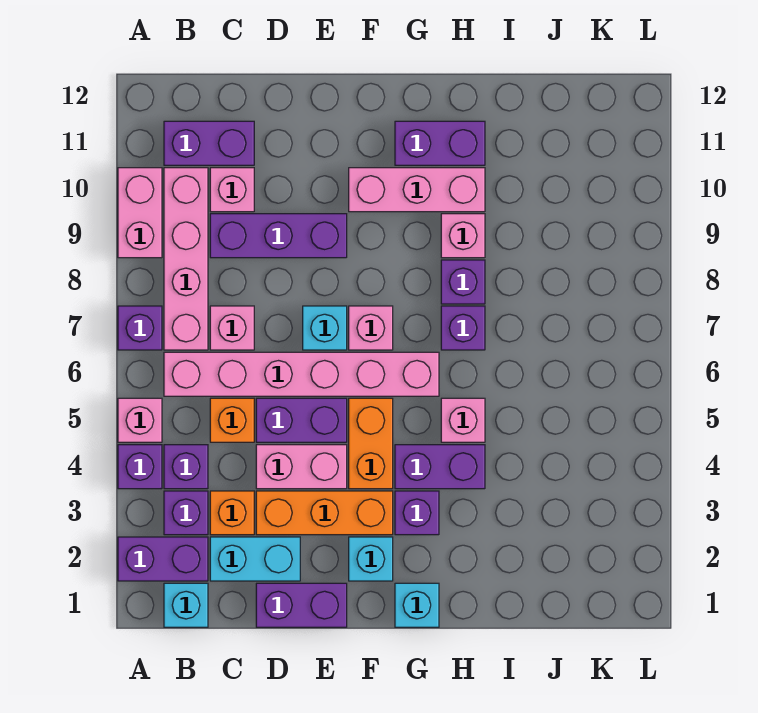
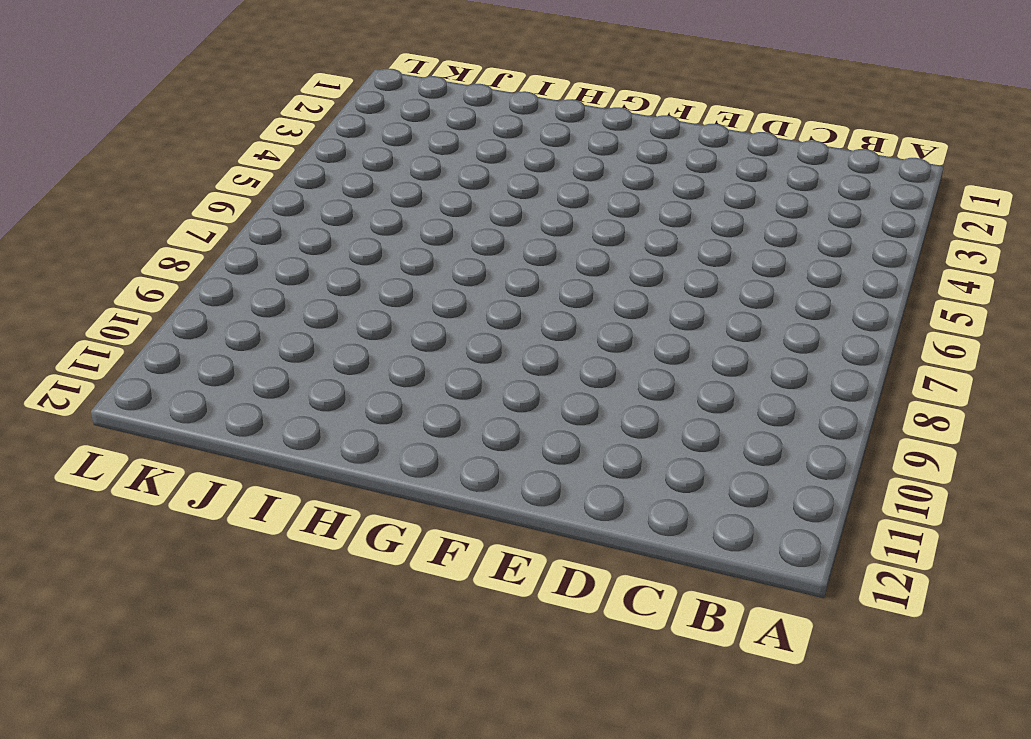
none -> purple 1x2 brick [118,537,208,581]
none -> purple 1x1 brick [118,445,162,489]
none -> pink 1x1 brick [118,398,162,442]
none -> purple 1x1 brick [118,306,162,350]

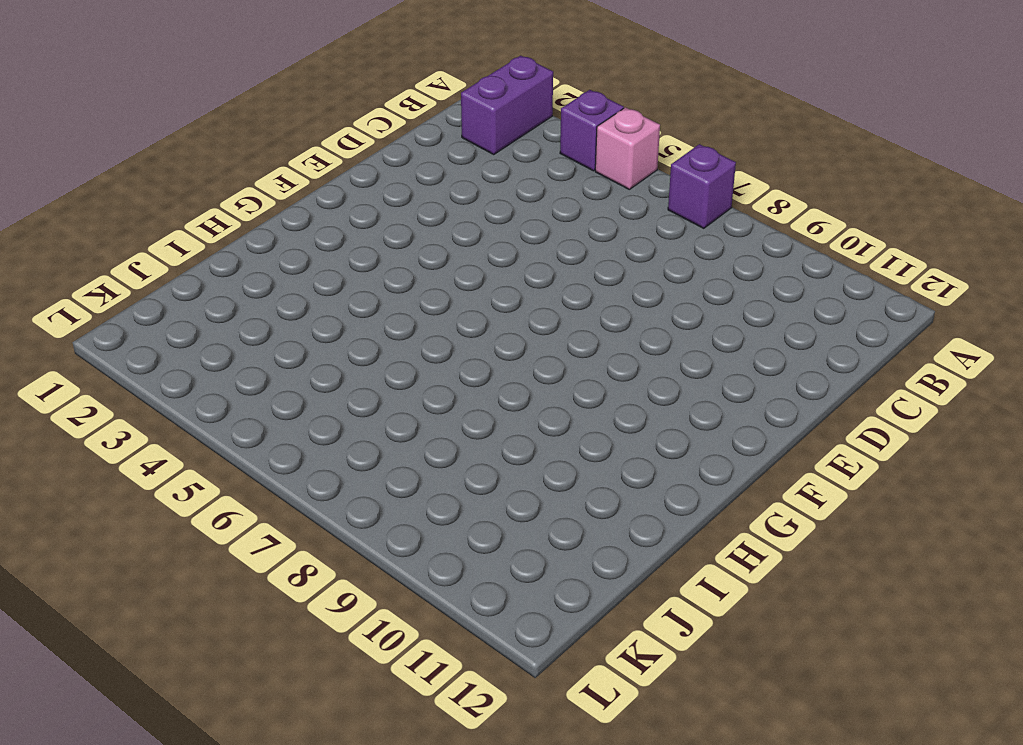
none -> pink 1x2 brick [118,168,162,258]
none -> cyan 1x1 brick [164,583,208,627]
none -> purple 1x1 brick [164,491,208,535]
none -> purple 1x1 brick [164,445,208,489]

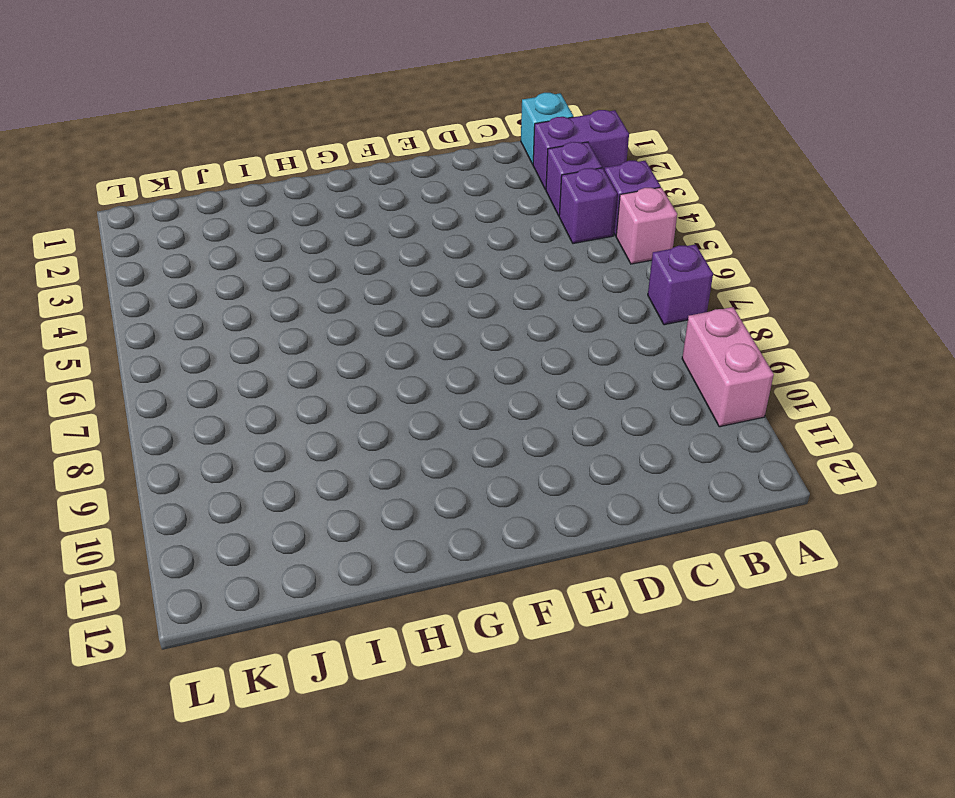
none -> pink 1x6 brick [164,352,439,396]
none -> pink 1x4 brick [164,168,208,350]
none -> purple 1x2 brick [164,121,254,165]
none -> cyan 1x2 brick [210,537,300,581]

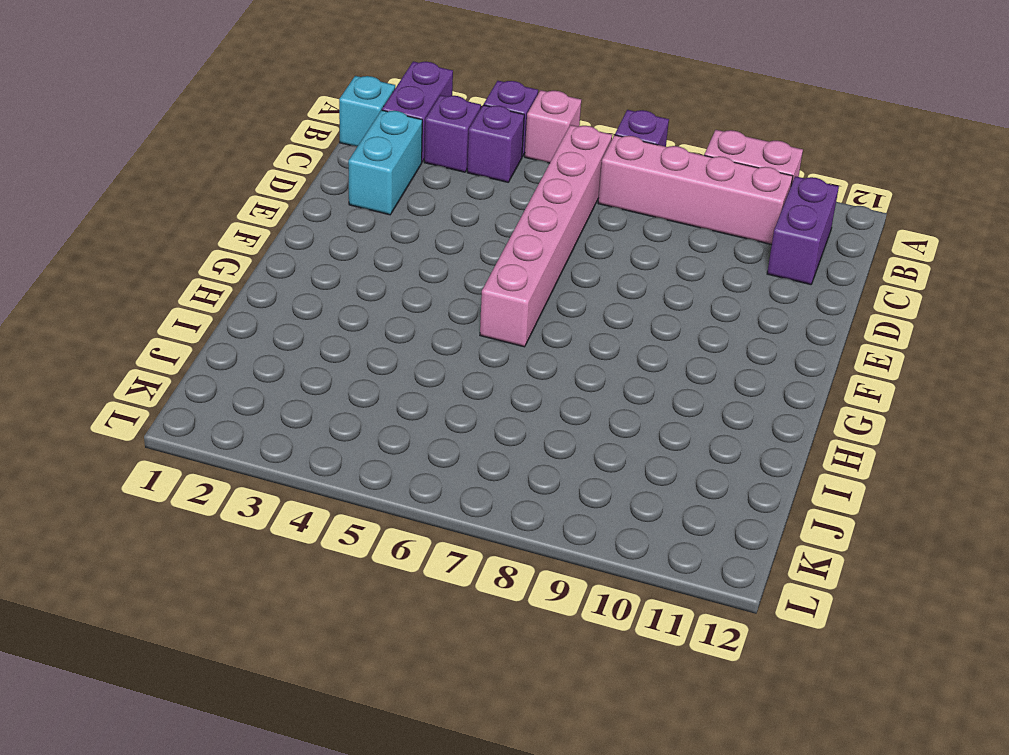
none -> orange 1x1 brick [210,491,254,535]
none -> orange 1x1 brick [210,398,254,442]
none -> pink 1x1 brick [210,306,254,350]
none -> purple 1x3 brick [210,214,347,258]

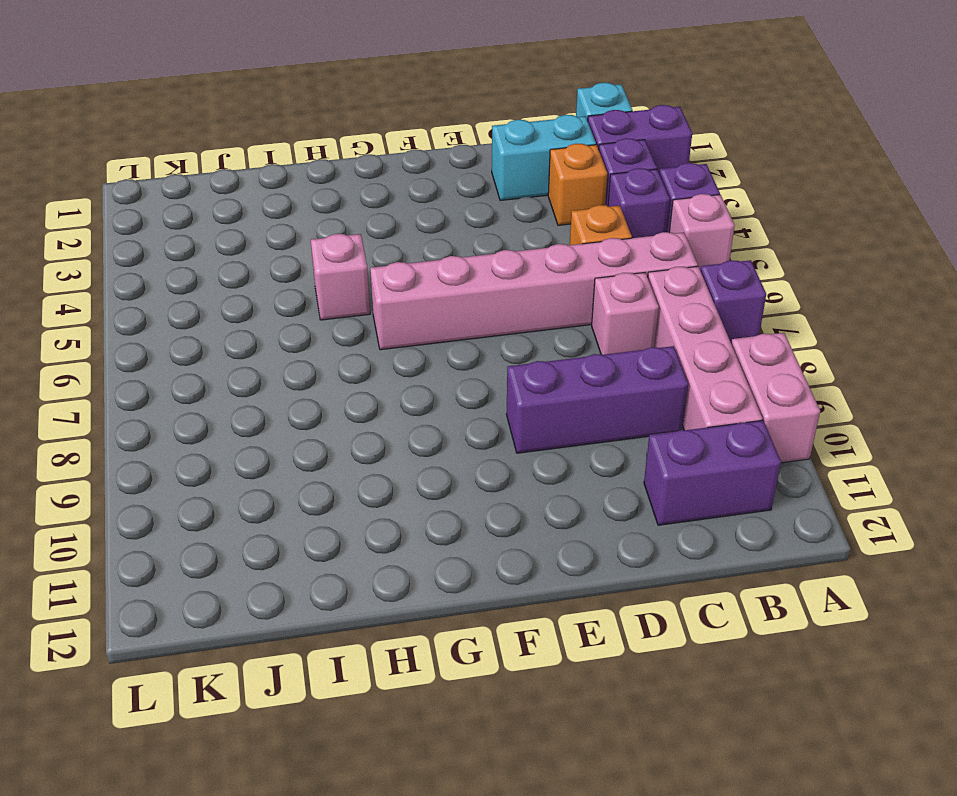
none -> pink 1x1 brick [210,168,254,212]
none -> purple 1x2 brick [256,583,347,627]
none -> orange 1x3 brick [256,491,393,535]
none -> pink 1x2 brick [256,445,347,489]

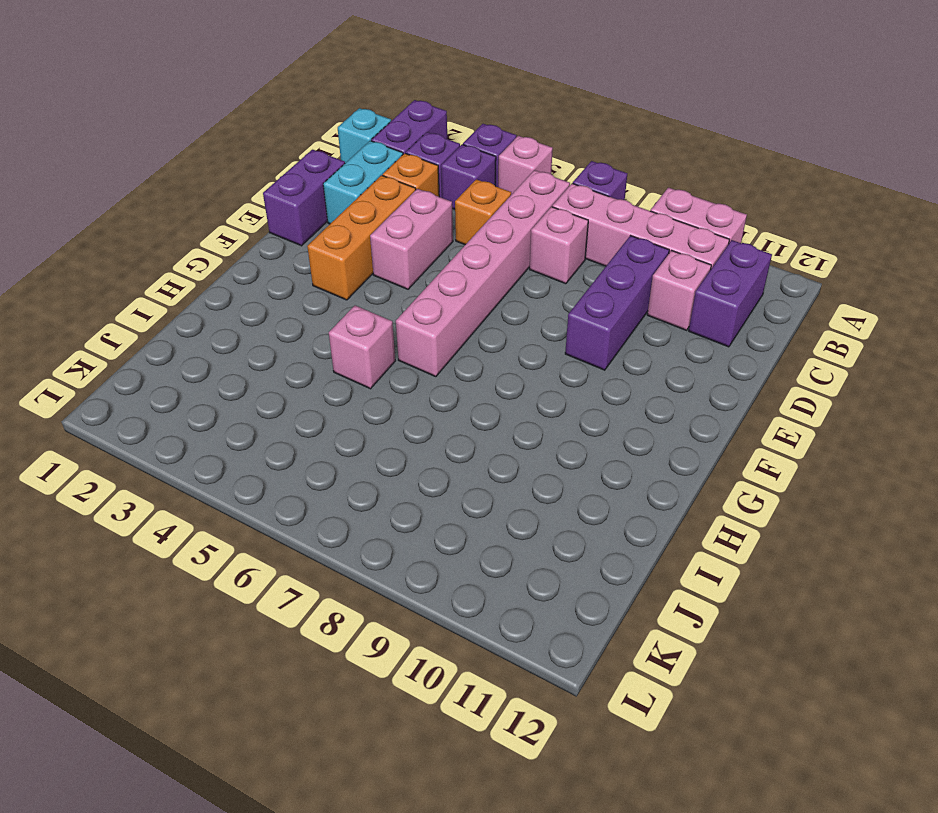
none -> purple 1x2 brick [256,398,347,442]
none -> cyan 1x1 brick [303,306,347,350]
none -> cyan 1x1 brick [349,537,393,581]
none -> orange 1x2 brick [349,398,393,489]

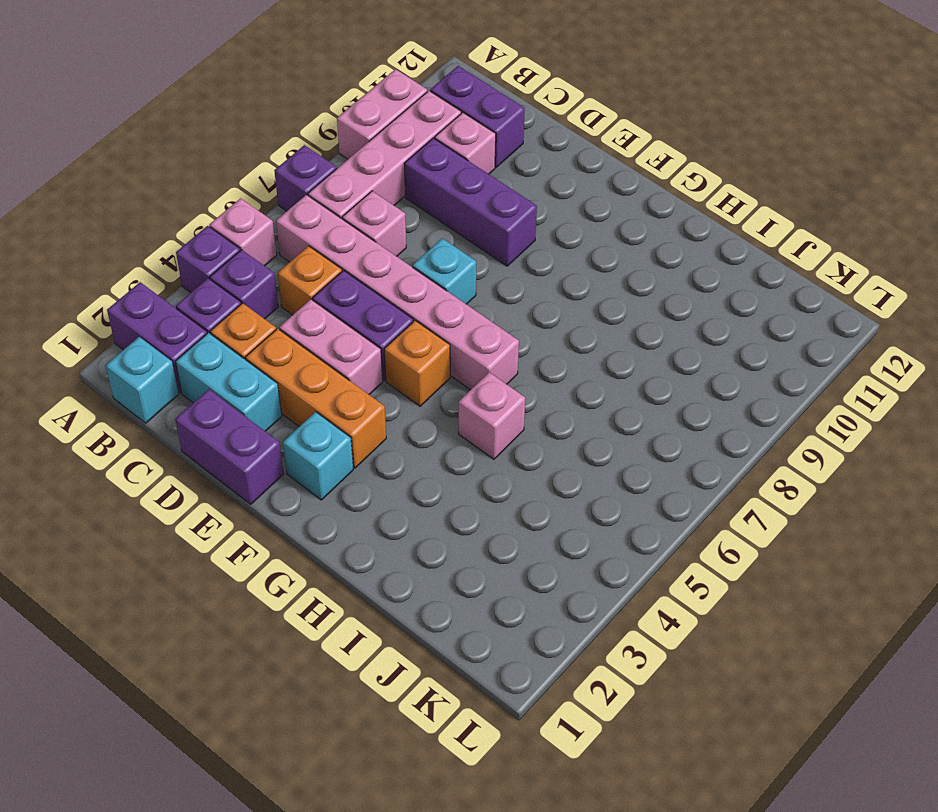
orange 1x1 brick [384,321,450,406] -> orange 1x2 brick [349,398,393,489]
none -> pink 1x1 brick [349,306,393,350]
none -> pink 1x3 brick [349,168,485,212]
none -> cyan 1x1 brick [395,583,439,627]
none -> purple 1x1 brick [395,491,439,535]

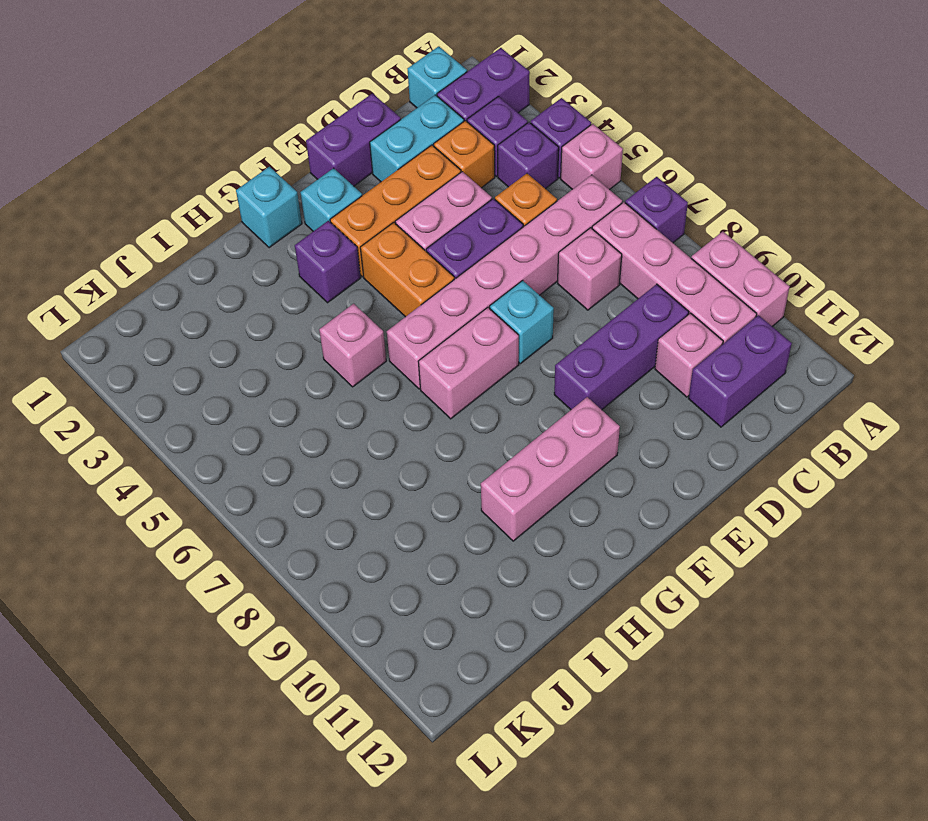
pink 1x2 brick [418,307,519,419] -> pink 1x1 brick [349,306,393,350]
none -> purple 1x2 brick [395,445,485,489]
none -> purple 1x2 brick [395,121,485,165]
none -> purple 1x1 brick [441,306,485,350]
none -> purple 1x1 brick [441,260,485,304]

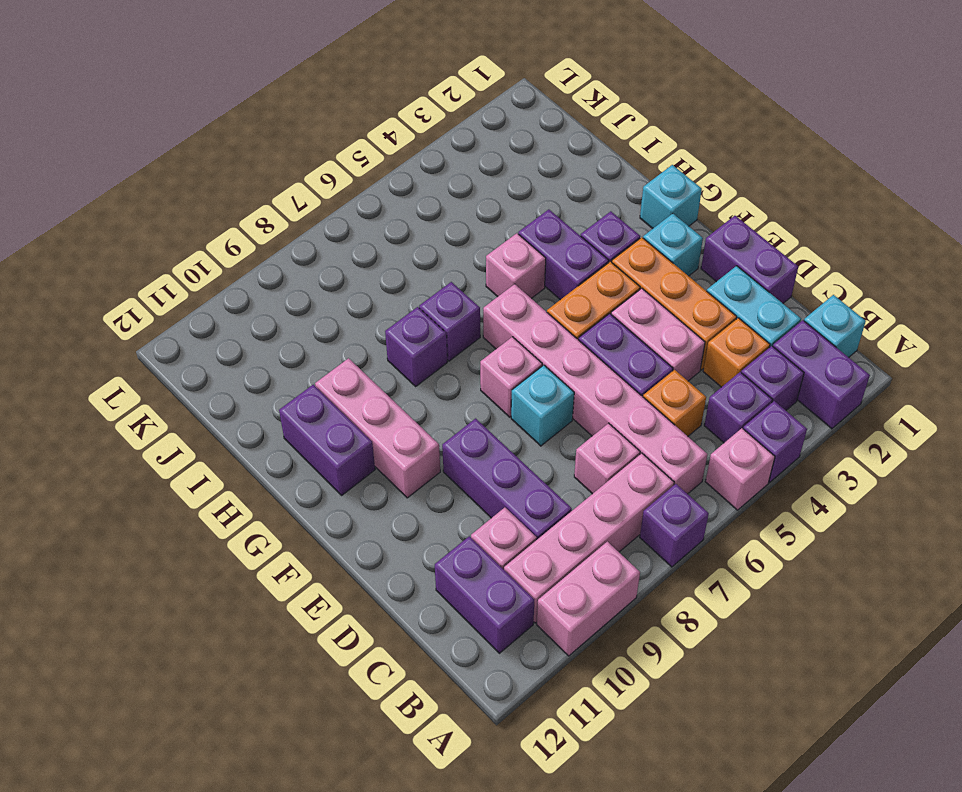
none -> pink 1x1 brick [441,214,485,258]

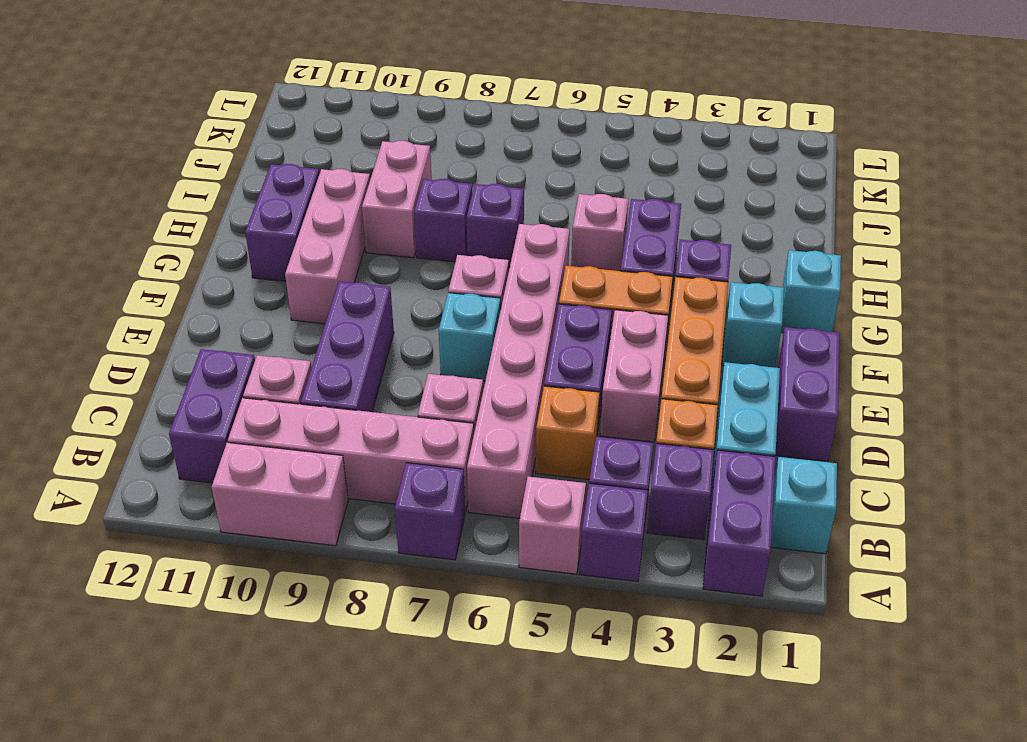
pink 1x2 brick [362,141,432,258] -> pink 1x1 brick [441,214,485,258]

